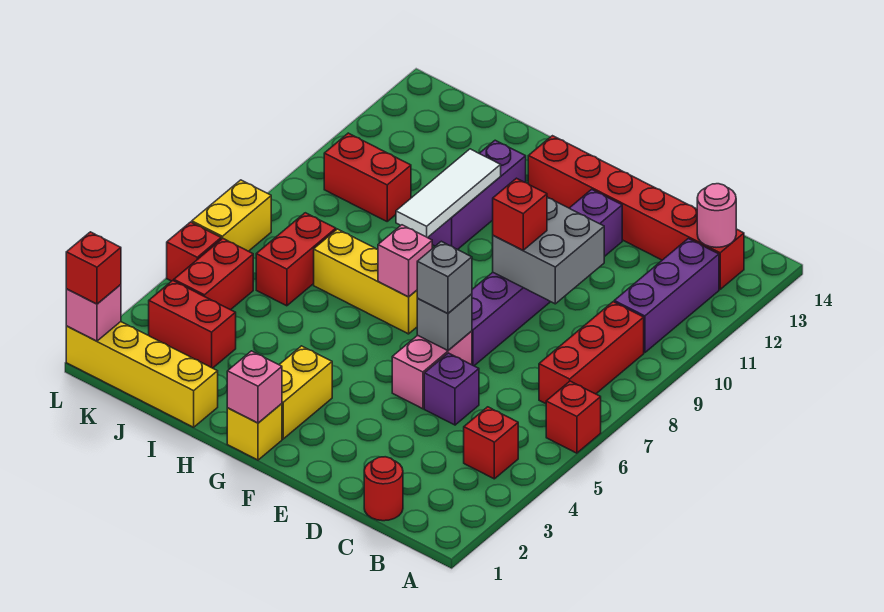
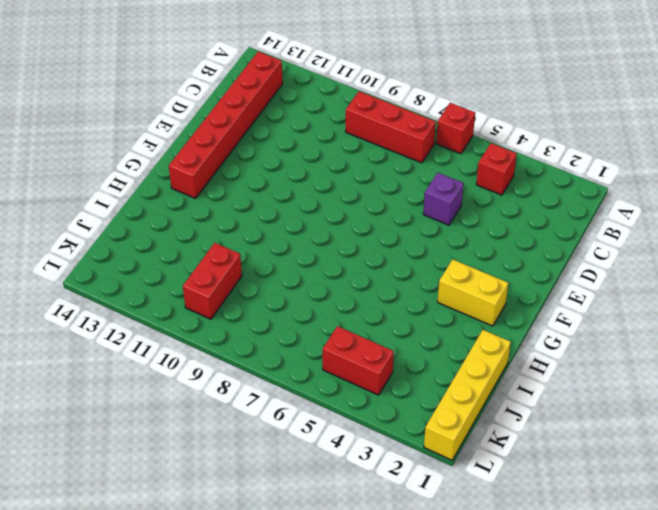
none -> purple 1x3 brick [614,239,719,353]
none -> red 1x1 round brick [364,457,403,521]
none -> pink 1x2 brick [392,331,472,409]
none -> purple 1x6 brick [472,189,622,366]

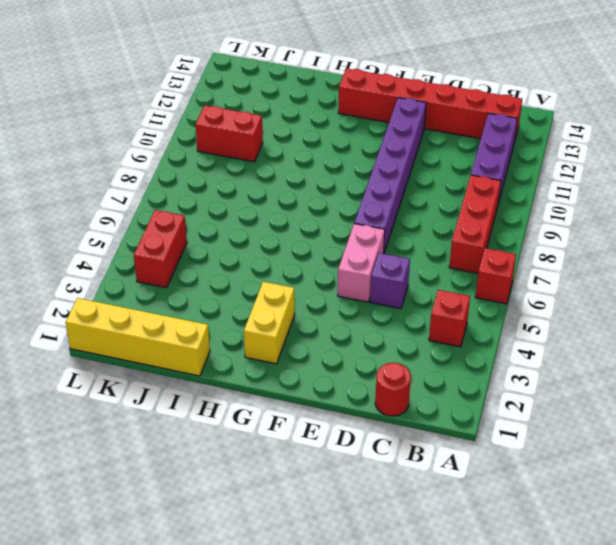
none -> yellow 1x1 brick [227,404,282,460]
none -> yellow 1x3 brick [314,229,418,334]
none -> purple 1x3 brick [428,140,526,250]
none -> red 1x2 brick [149,280,236,368]

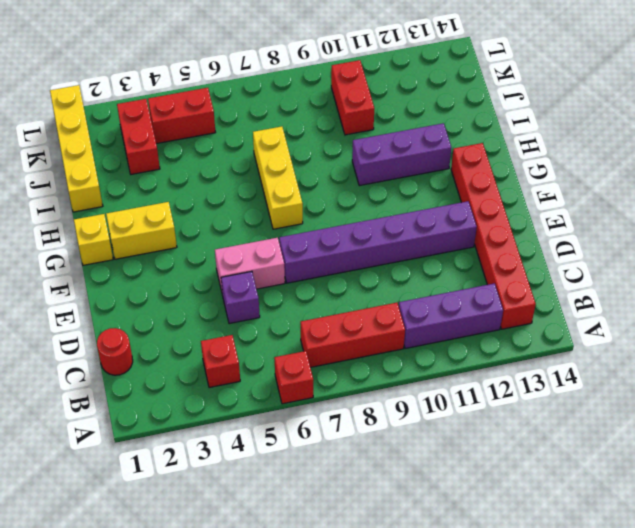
none -> red 1x2 brick [256,213,336,306]
none -> red 1x1 brick [167,222,221,281]
none -> yellow 1x2 brick [192,180,271,251]
none -> pink 1x1 round brick [697,184,736,247]

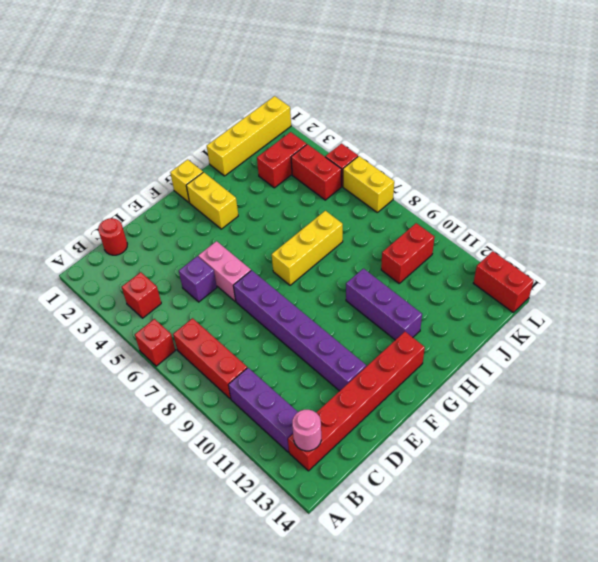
red 1x2 brick [474,251,534,312] -> red 1x2 brick moved to [256,213,336,306]
none -> grey 2x2 brick [493,197,604,304]
none -> grey 1x1 brick [417,294,472,351]
none -> pink 1x1 brick [227,351,282,423]
none -> pink 1x1 brick [378,225,432,297]

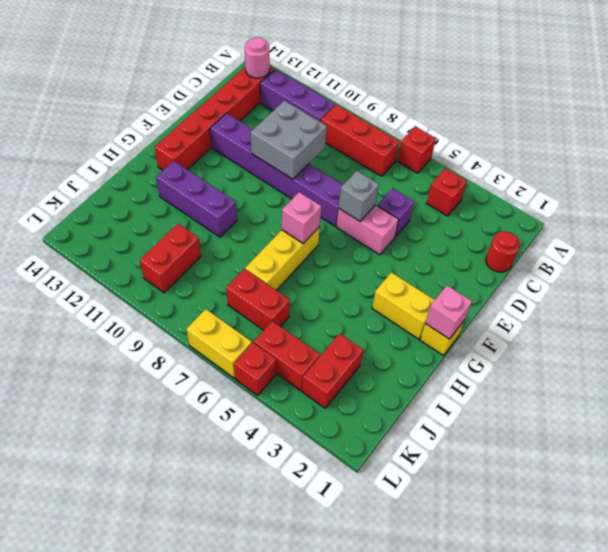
none -> yellow 1x4 brick [66,322,218,427]
none -> white 1x3 tile [396,149,501,238]
none -> pink 1x1 brick [66,285,121,341]
none -> grey 1x1 brick [417,241,472,314]

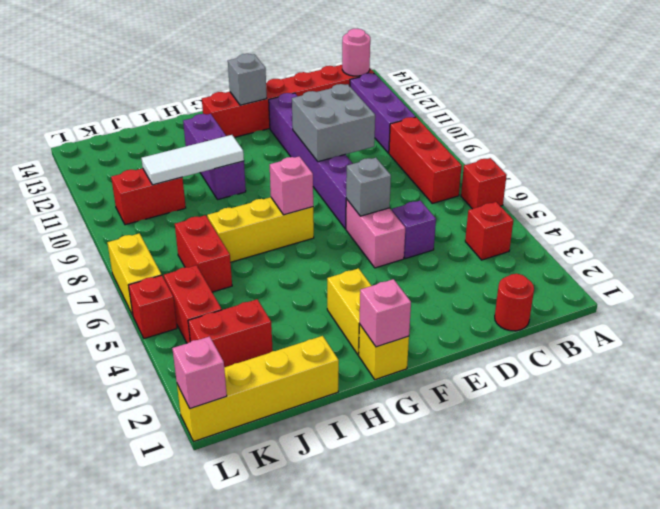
grey 1x1 brick [228,54,267,105] -> grey 1x1 brick moved to [417,241,472,314]
white 1x3 tile [141,135,244,185] -> white 1x3 tile turned to [396,149,501,238]
none -> red 1x1 brick [493,178,547,250]
none -> red 1x1 brick [66,232,121,304]

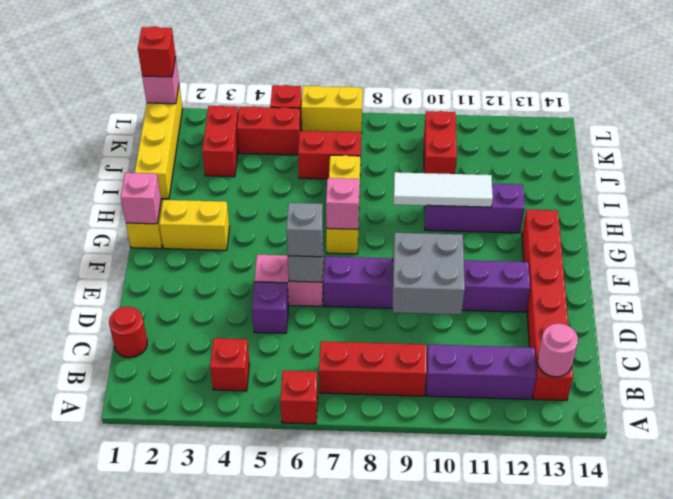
none -> red 1x1 brick [493,178,547,250]

